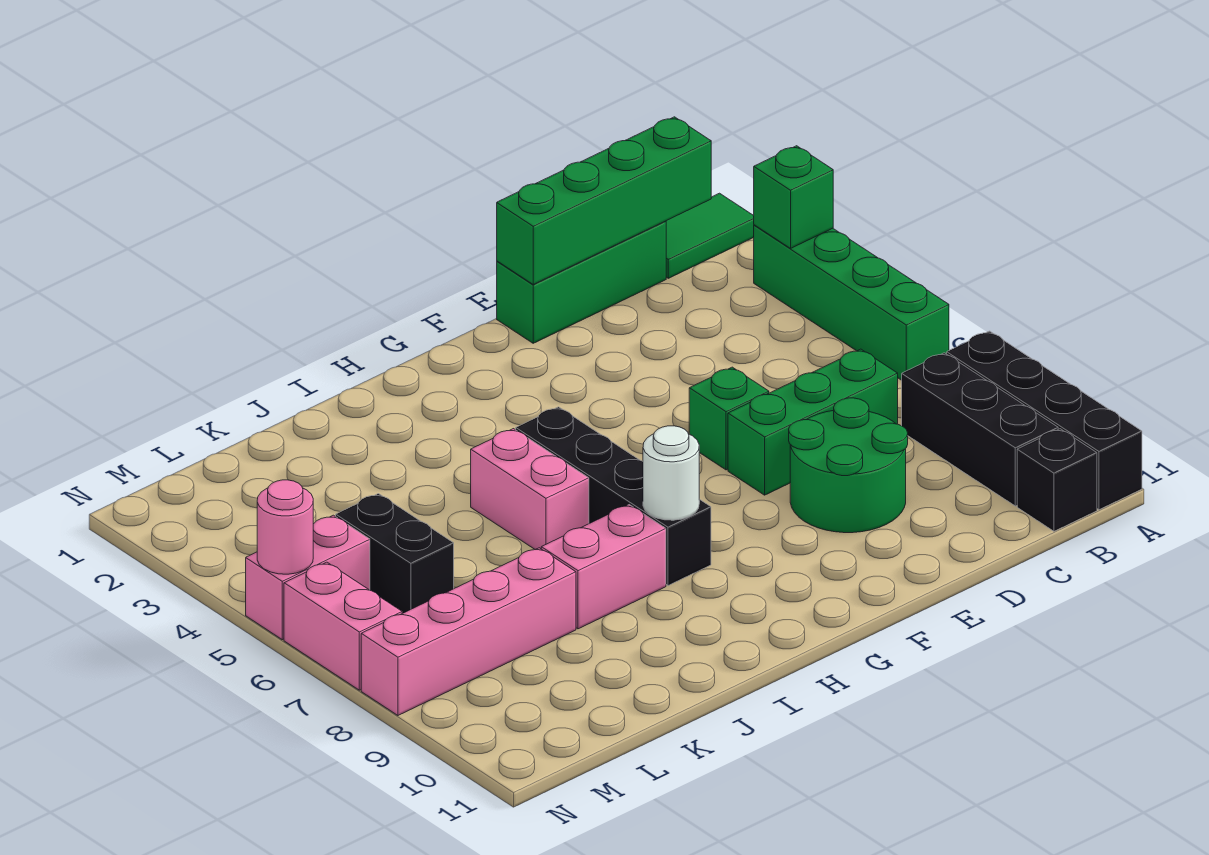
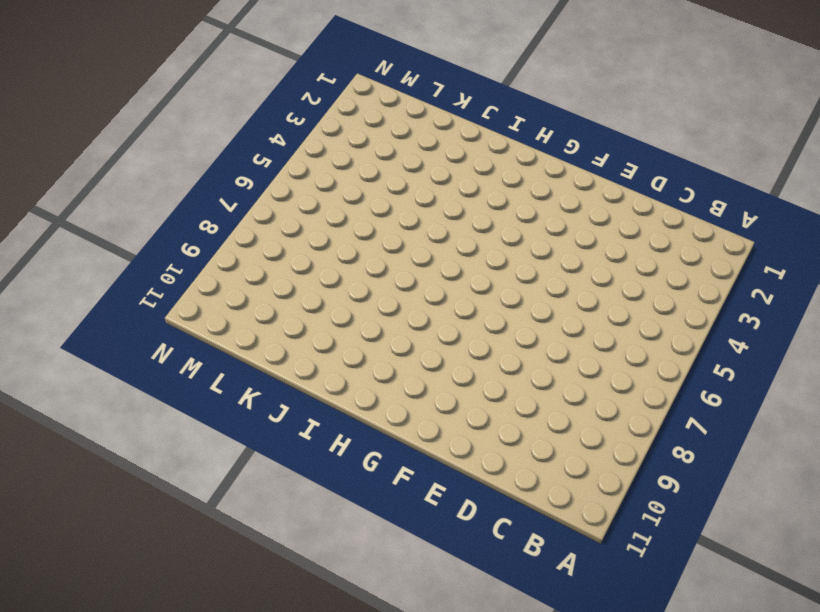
none -> green 1x2 tile [666,193,754,278]
none -> green 1x4 brick [754,225,949,380]
none -> black 1x4 brick [947,331,1142,510]

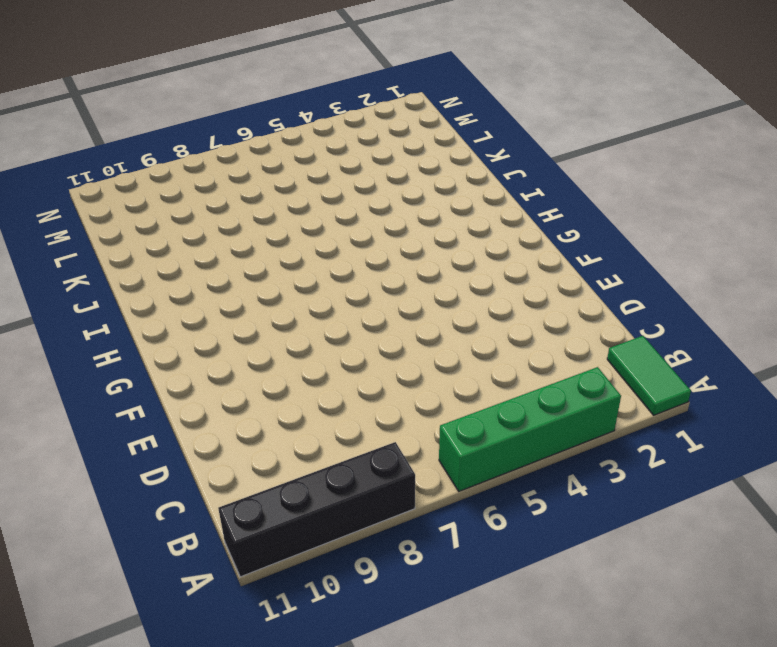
none -> black 1x3 brick [902,353,1058,506]
none -> black 1x1 brick [1017,429,1097,531]
none -> green 1x3 brick [497,221,666,343]

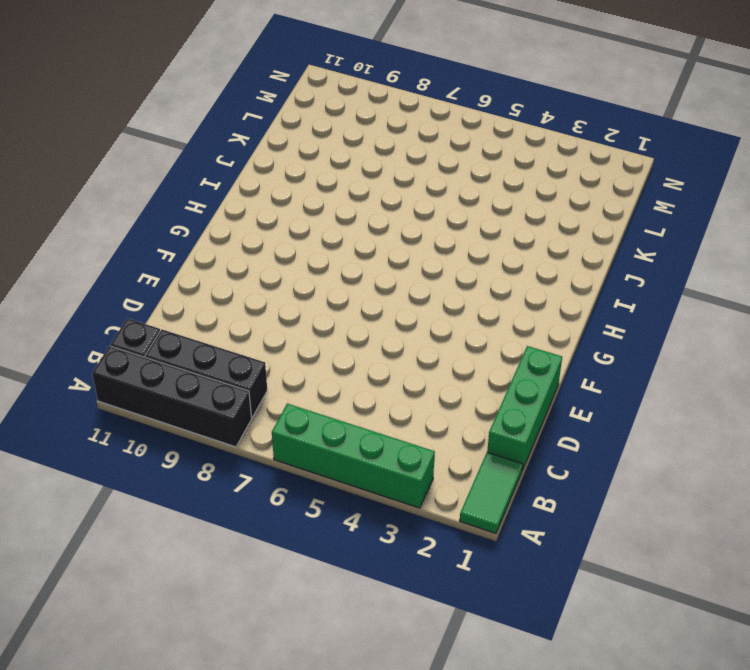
none -> green 1x3 brick [728,349,898,495]
none -> green 2x2 round brick [789,398,908,533]
none -> green 1x1 brick [689,367,769,470]

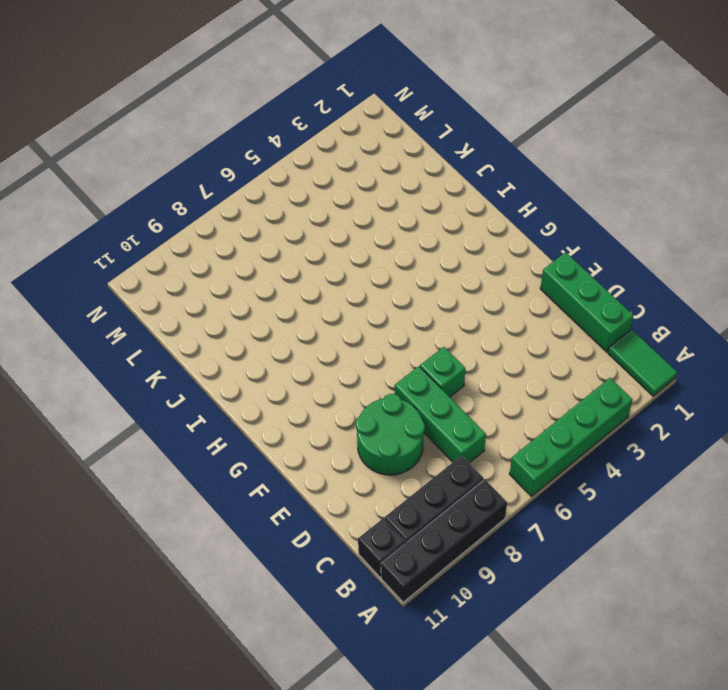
none -> black 1x4 brick [516,407,711,586]
none -> pink 1x2 brick [471,429,589,550]
none -> pink 1x2 brick [541,505,666,629]

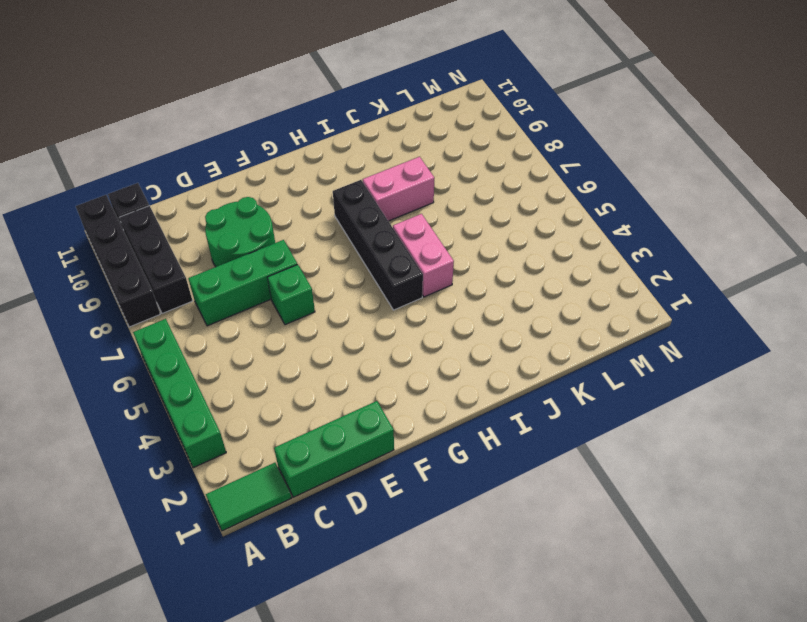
none -> pink 1x4 brick [361,548,576,715]
none -> black 1x2 brick [336,494,454,613]
none -> pink 1x2 brick [246,515,370,640]

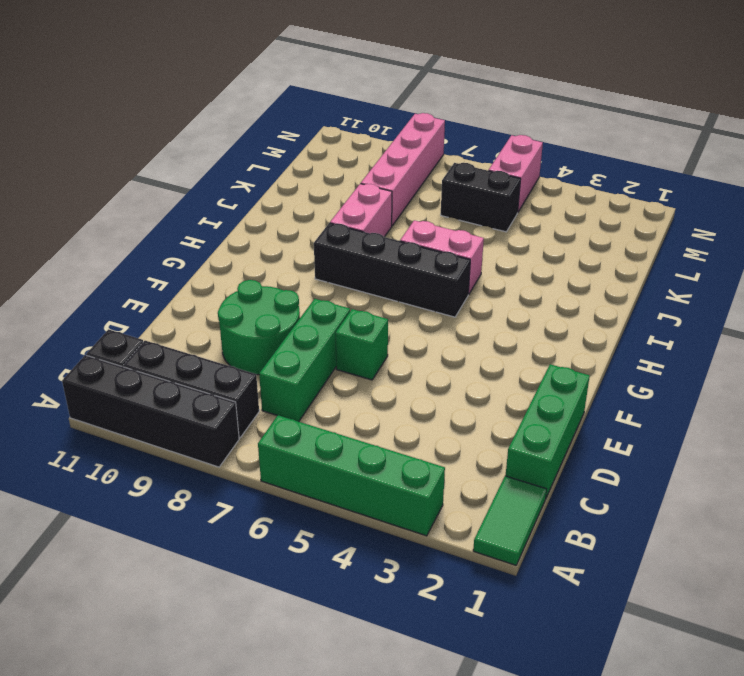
none -> pink 1x2 brick [284,562,402,690]
none -> green 1x1 brick [754,146,833,248]
none -> green 1x4 brick [497,117,711,284]

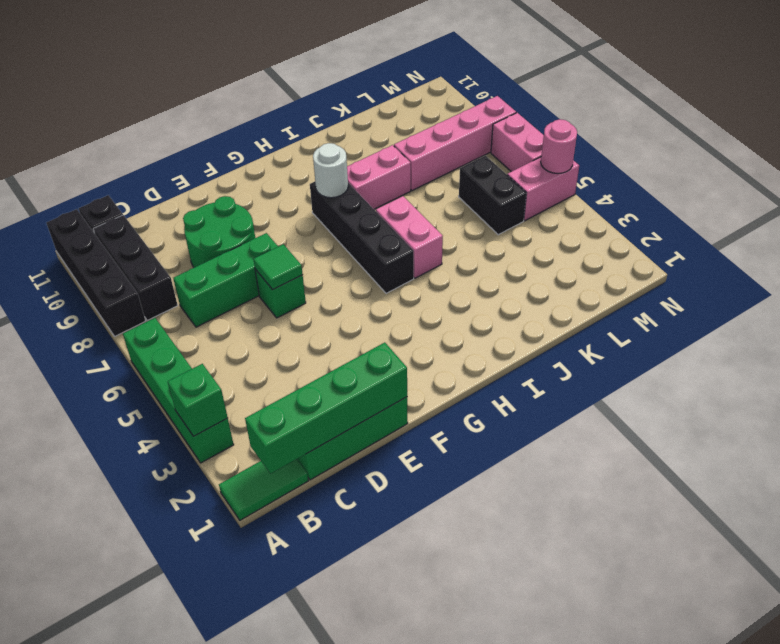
green 1x1 tile [253,244,303,290] -> none

